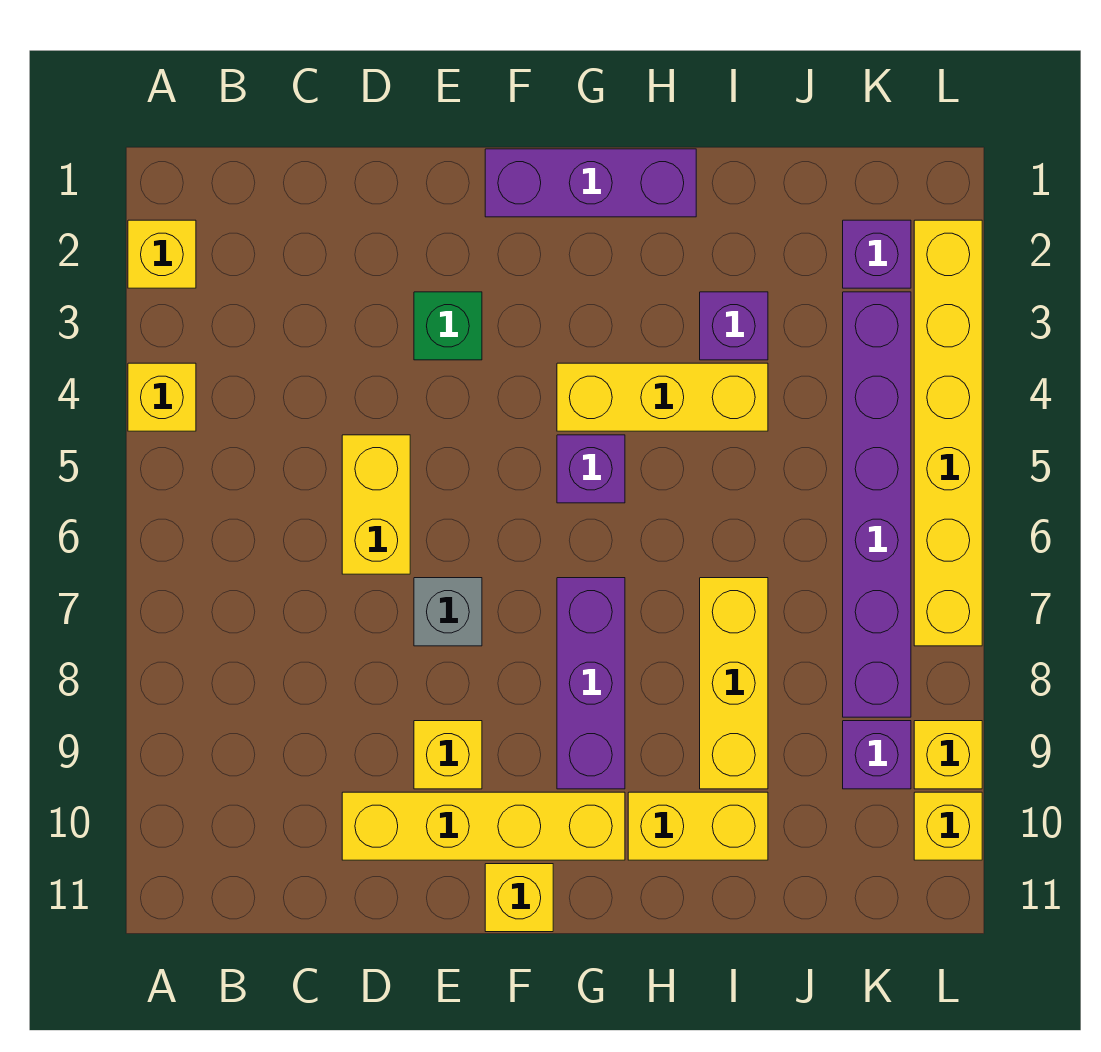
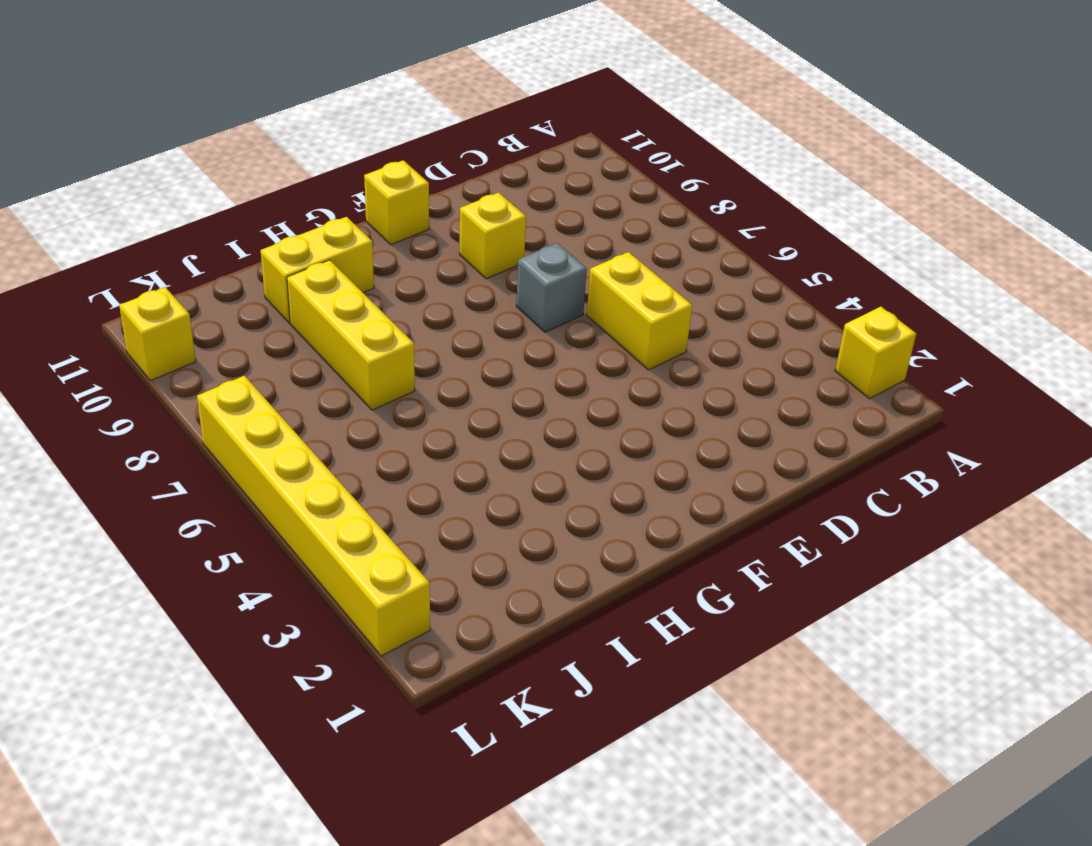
none -> yellow 1x1 brick [128,363,196,431]
none -> yellow 1x4 brick [342,792,625,860]
none -> green 1x1 brick [414,292,482,360]

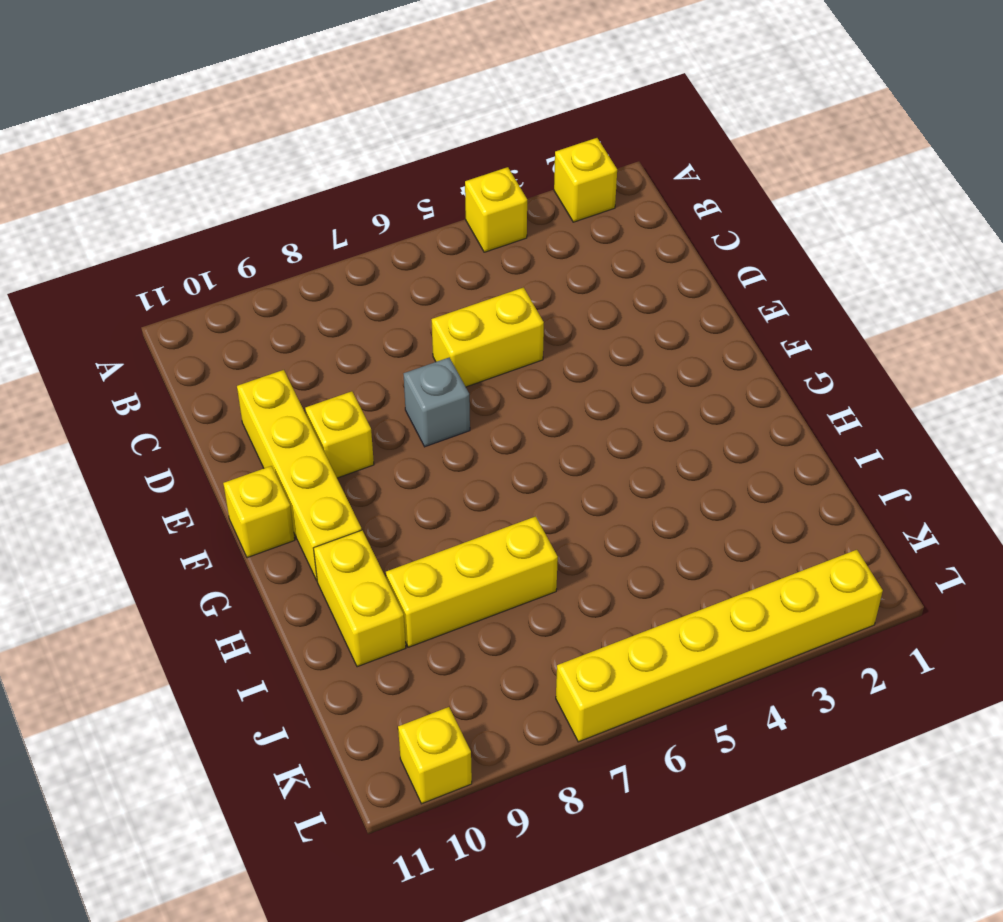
none -> green 1x1 brick [414,292,482,360]
none -> purple 1x3 brick [485,149,696,217]
none -> yellow 1x3 brick [557,363,768,431]

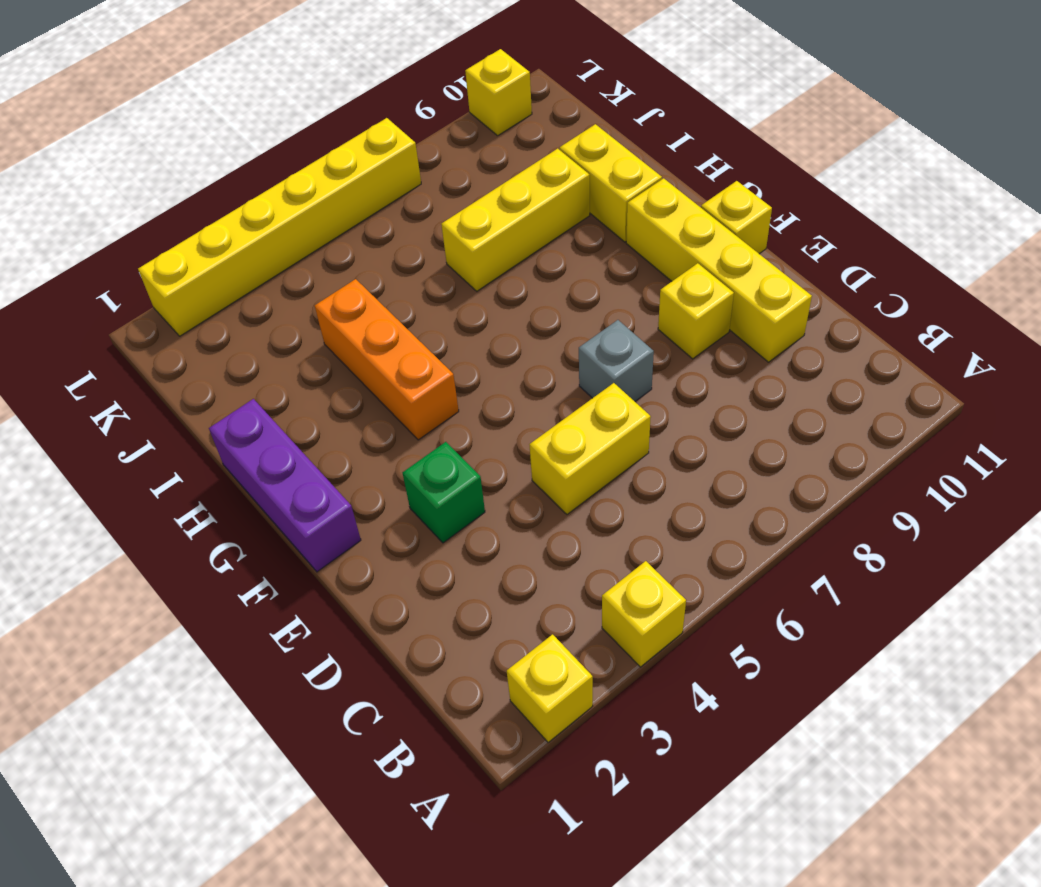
orange 1x3 brick [315,279,459,440] -> yellow 1x3 brick [557,363,768,431]
none -> purple 1x1 brick [557,435,625,503]
none -> purple 1x3 brick [557,578,625,789]
none -> purple 1x1 brick [700,292,768,360]

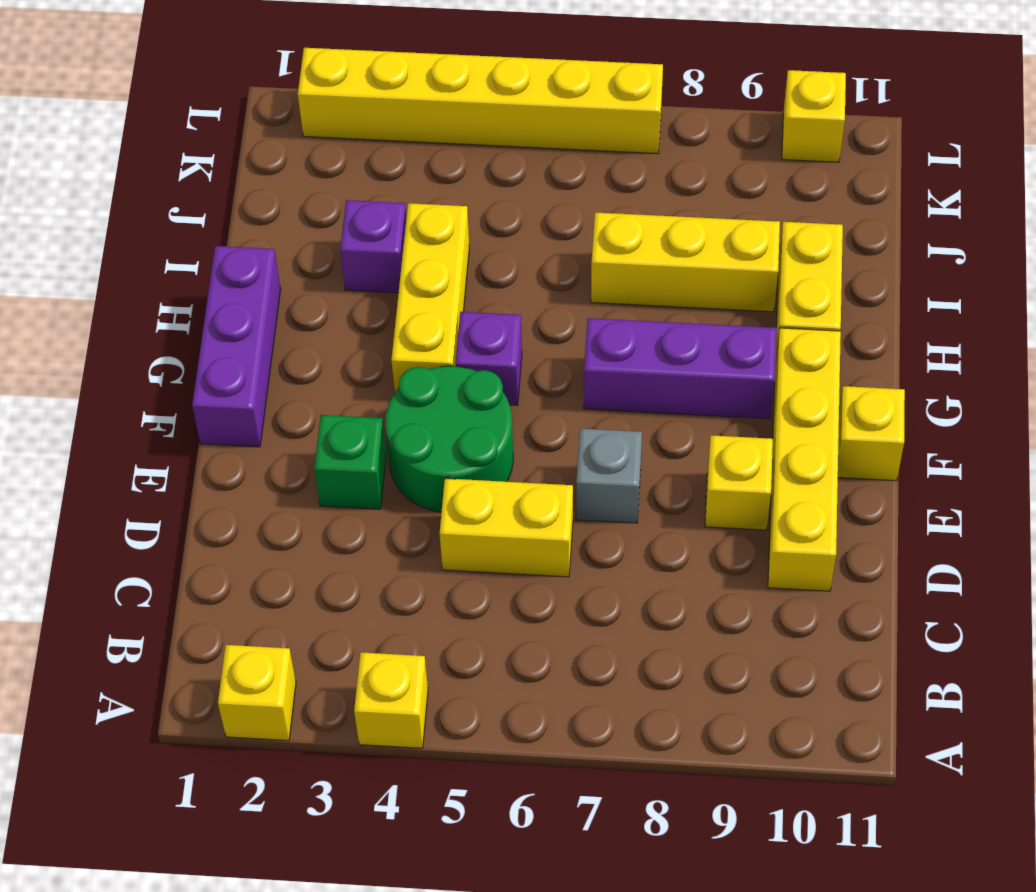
green 2x2 round brick [385,366,513,512] -> none
none -> purple 1x1 brick [843,220,911,288]
none -> purple 1x6 brick [843,292,911,717]
none -> purple 1x1 brick [843,721,911,789]

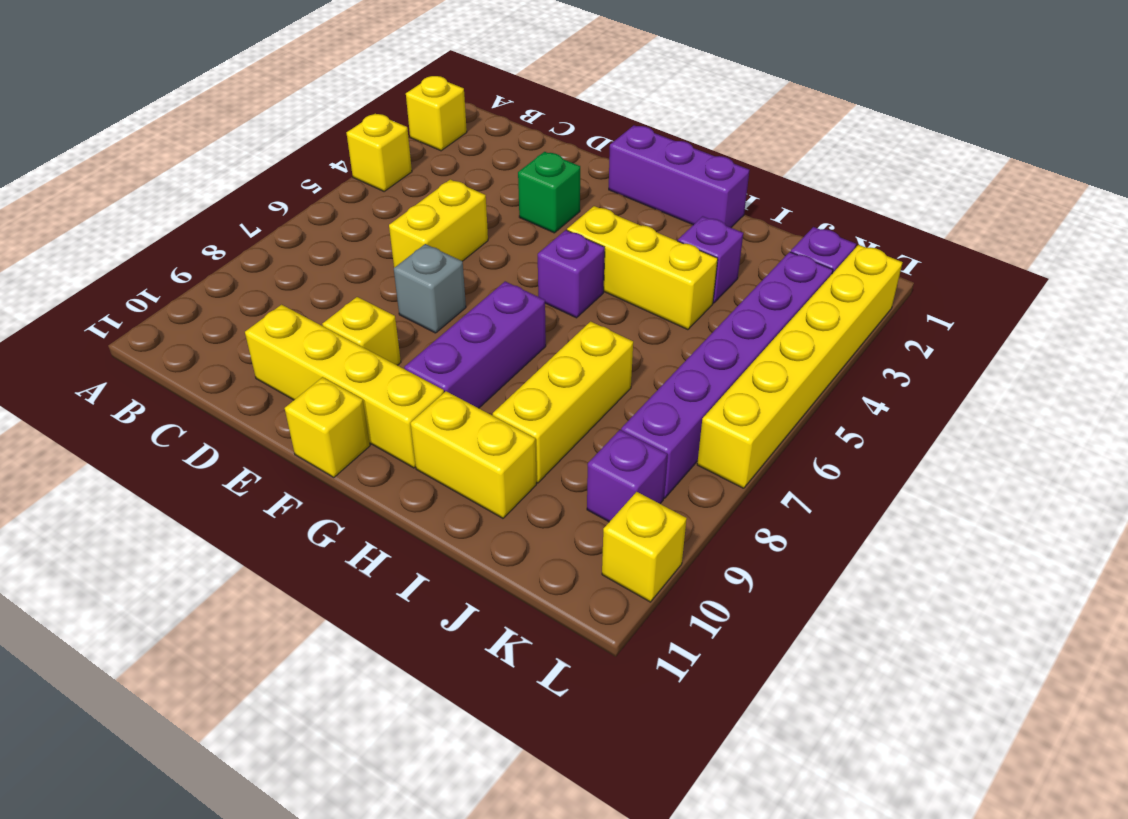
none -> yellow 1x1 brick [914,721,982,789]

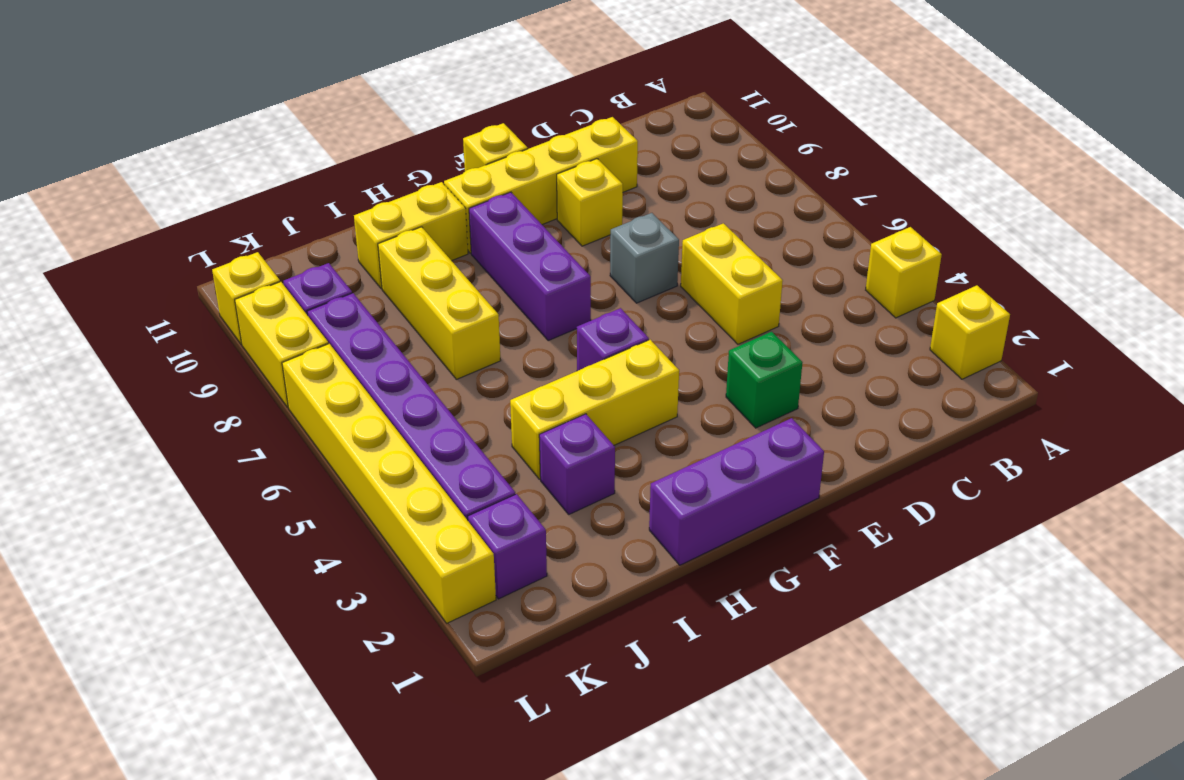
yellow 1x2 brick [235,282,328,407] -> yellow 1x1 brick [914,721,982,789]

